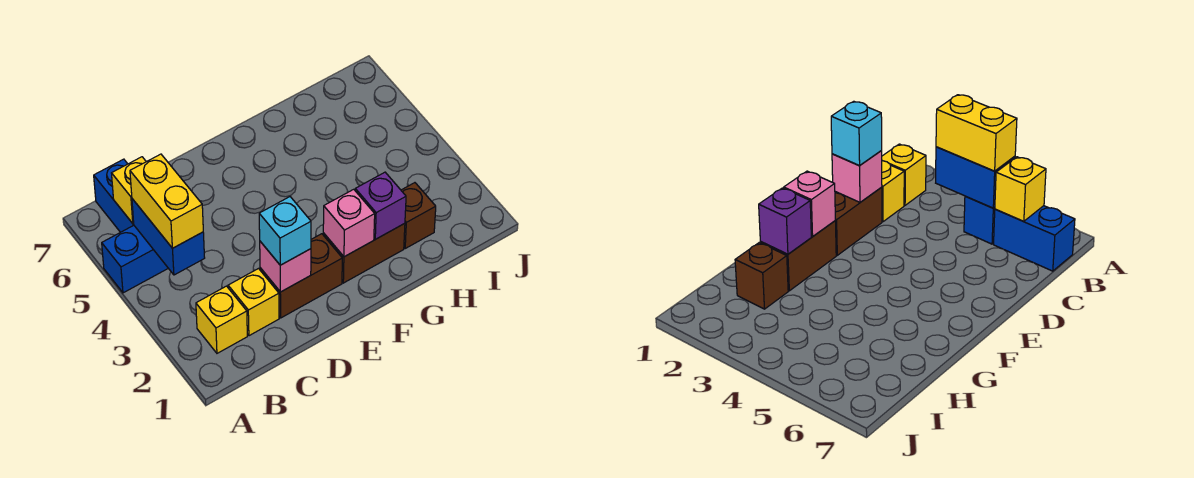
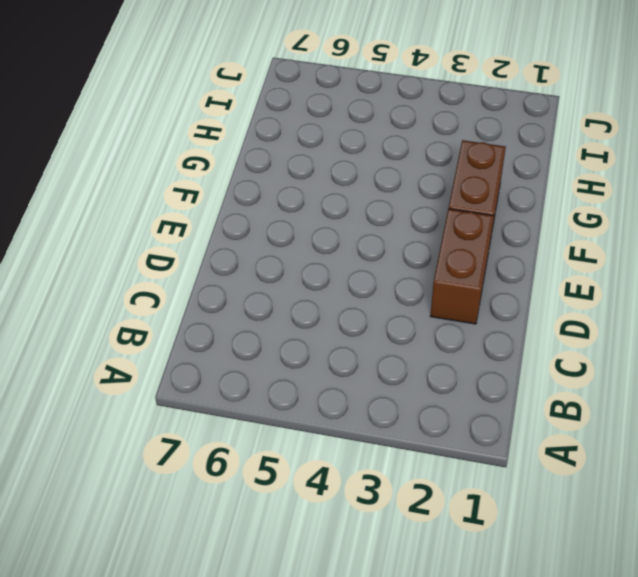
none -> blue 1x2 brick [102,225,168,293]
none -> yellow 1x1 brick [196,286,247,353]
none -> blue 1x2 brick [94,159,134,232]

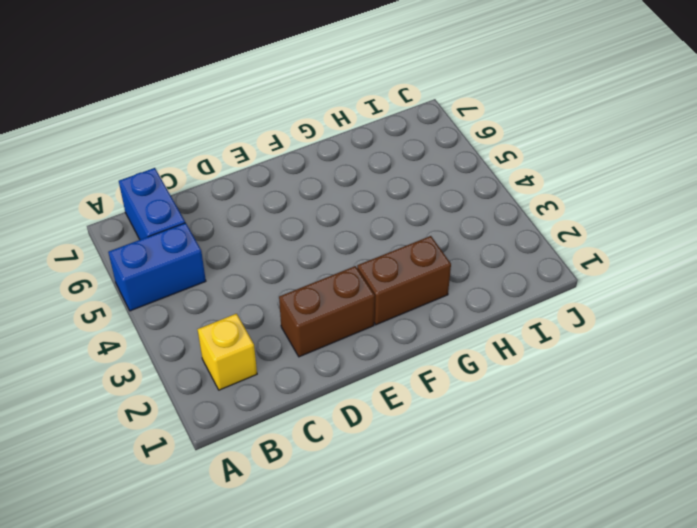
none -> yellow 1x1 brick [228,269,279,336]
none -> brown 1x1 brick [401,183,436,248]
none -> blue 1x2 brick [132,199,205,275]

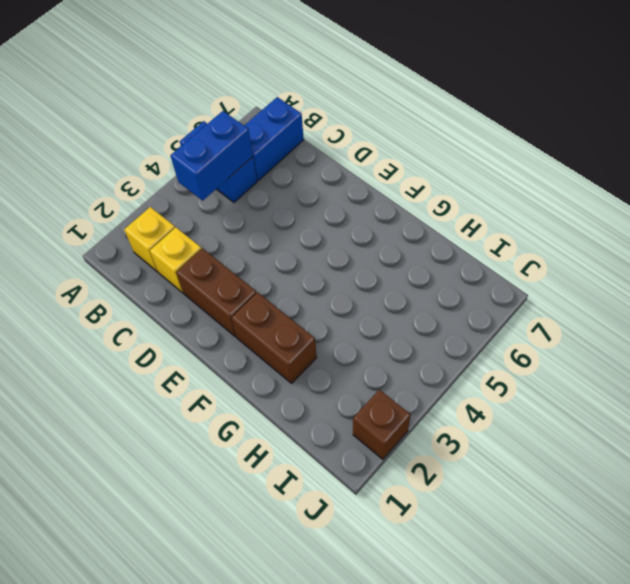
brown 1x1 brick [353,389,411,459] -> brown 1x1 brick moved to [401,183,436,248]
none -> yellow 1x1 brick [112,157,146,223]
none -> pink 1x1 brick [260,241,311,292]
none -> pink 1x1 brick [323,189,375,257]

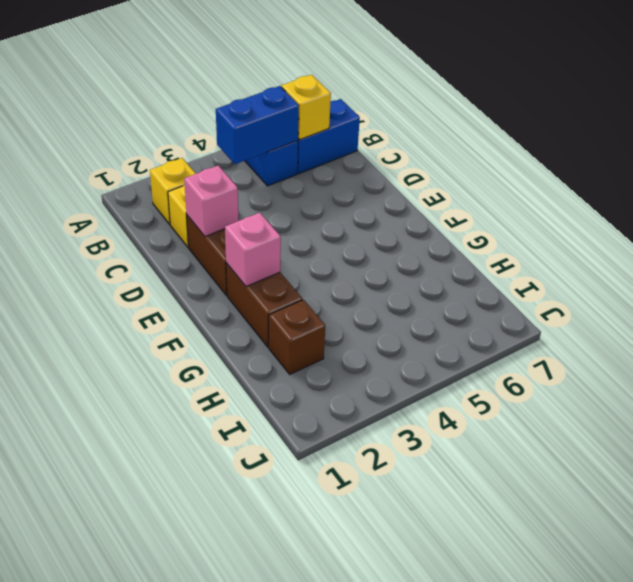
none -> purple 1x1 brick [355,172,406,239]
none -> yellow 1x2 brick [130,154,203,248]
none -> cyan 1x1 brick [259,197,311,265]

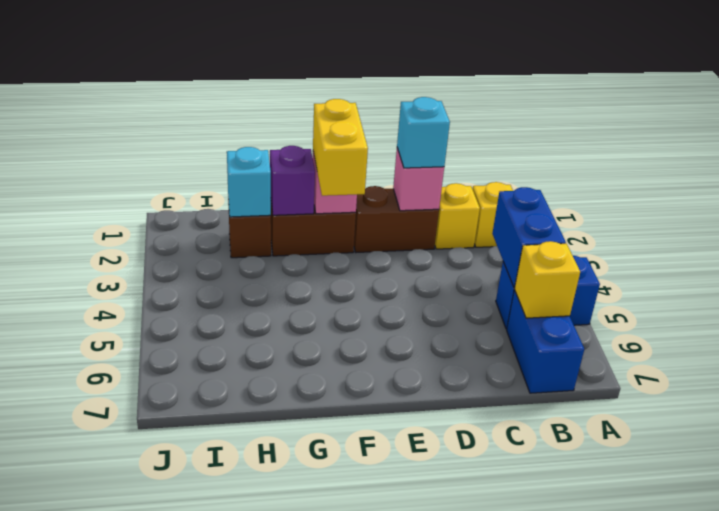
yellow 1x2 brick [313,99,368,196] -> yellow 1x2 brick moved to [130,154,203,248]
cyan 1x1 brick [227,147,271,217] -> none

